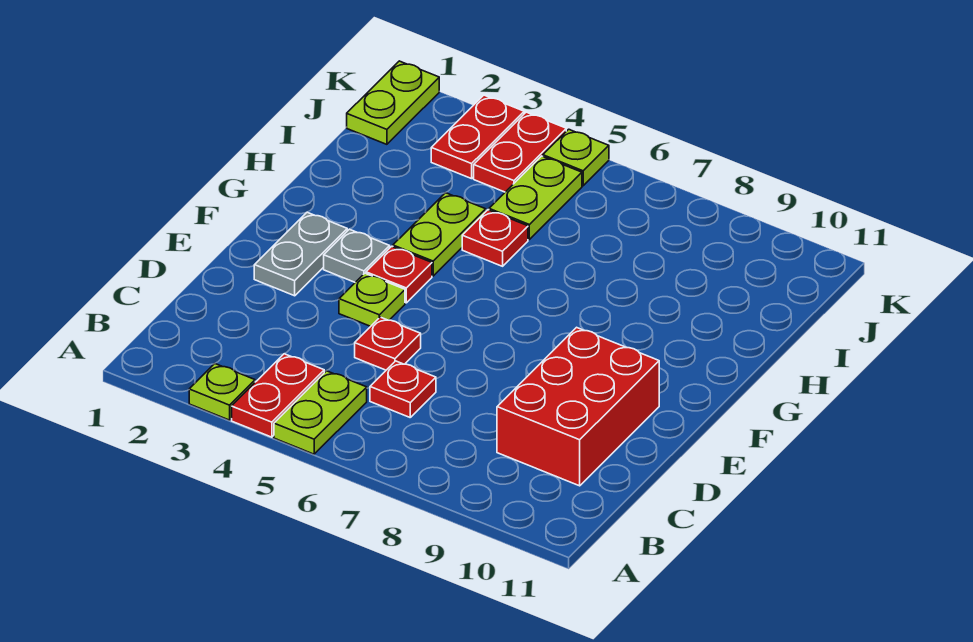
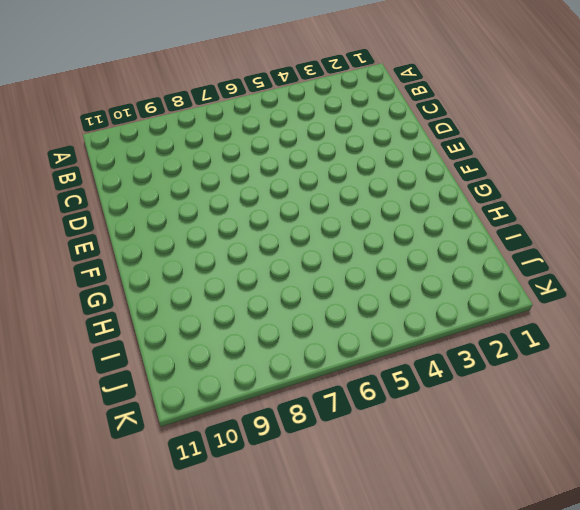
none -> lime 1x1 plate [189,364,255,420]
none -> red 1x2 plate [232,354,324,437]
none -> lime 1x2 plate [274,371,367,454]

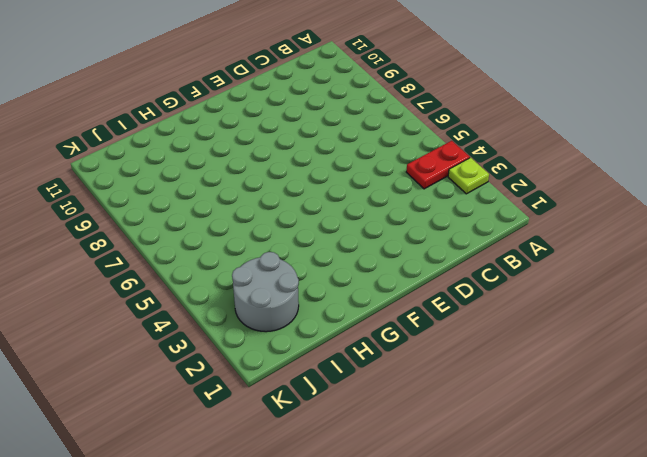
grey 2x2 round brick [232,252,299,332] -> red 1x2 plate [431,95,524,179]
none -> lime 1x2 plate [274,371,367,454]
none -> red 1x1 plate [370,361,436,417]
none -> red 2x3 brick [497,327,659,486]

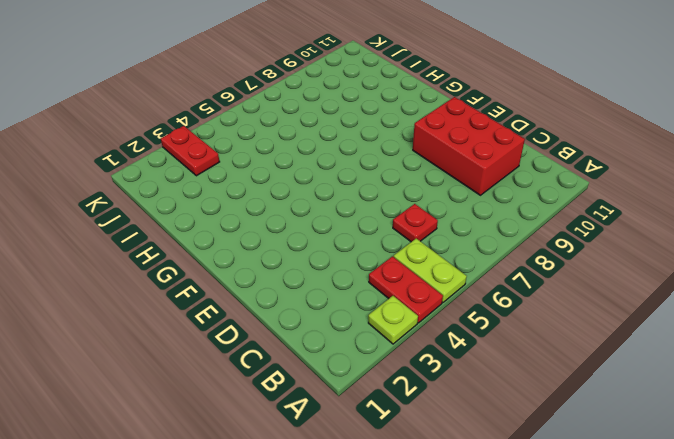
none -> red 1x1 plate [355,317,421,370]
none -> grey 1x2 plate [254,212,347,296]
none -> lime 1x1 plate [339,273,405,326]

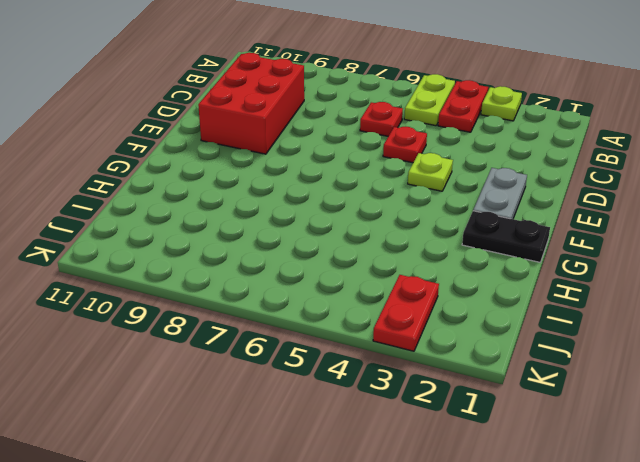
black 1x2 plate [462,211,550,262] -> none
none -> grey 1x1 plate [324,229,390,282]
none -> red 1x1 plate [366,246,432,303]
none -> lime 1x2 plate [393,193,486,276]

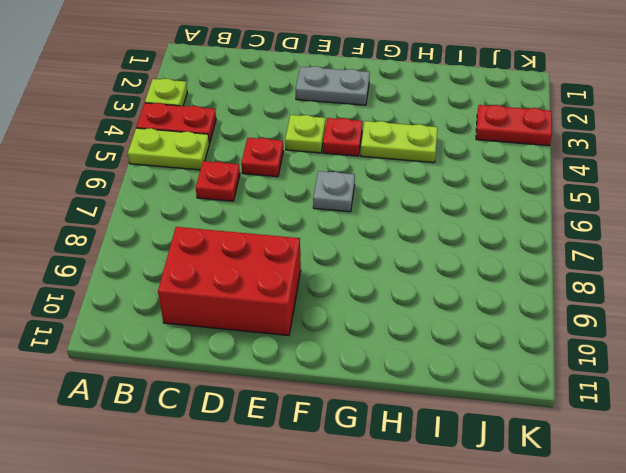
grey 1x1 plate [313,171,355,212] -> grey 1x1 plate moved to [324,229,390,282]
none -> red 1x1 plate [462,210,528,266]
none -> lime 1x2 plate [489,156,582,239]
none -> lime 1x2 plate [347,61,439,144]

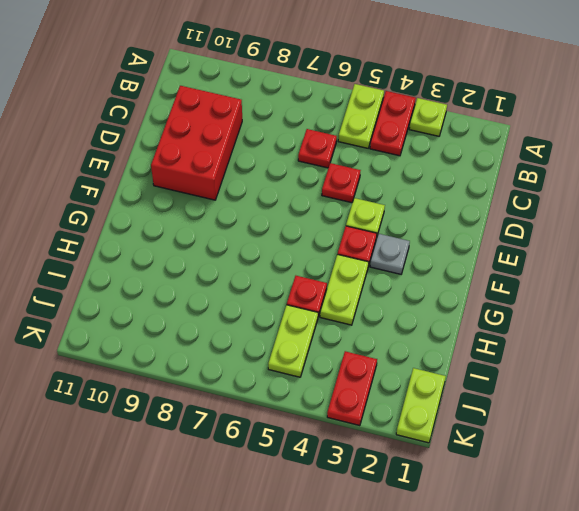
none -> grey 1x2 plate [254,212,347,296]
none -> red 1x2 plate [474,112,566,192]
none -> lime 1x1 plate [543,129,609,186]

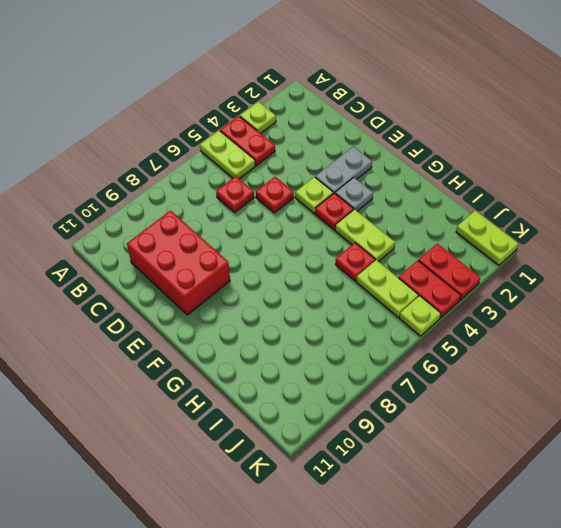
grey 1x2 plate [315,147,372,193] -> grey 1x2 plate turned to [254,212,347,296]

